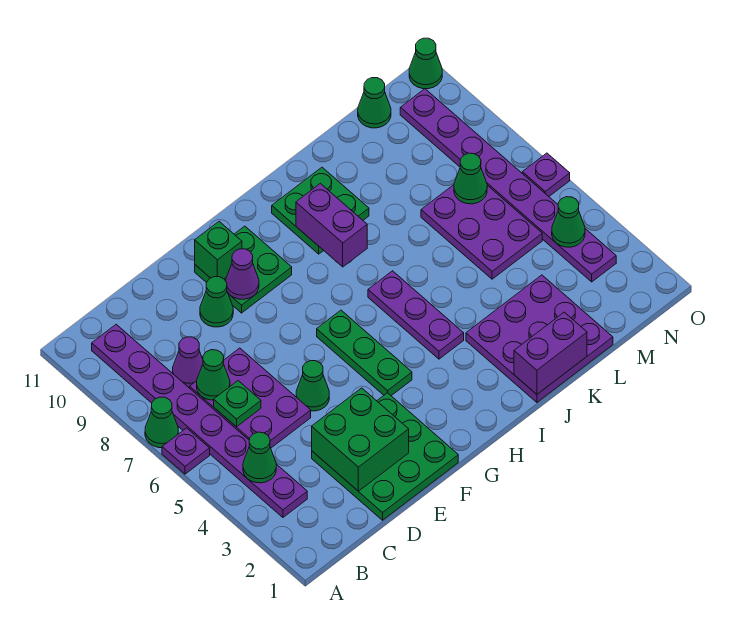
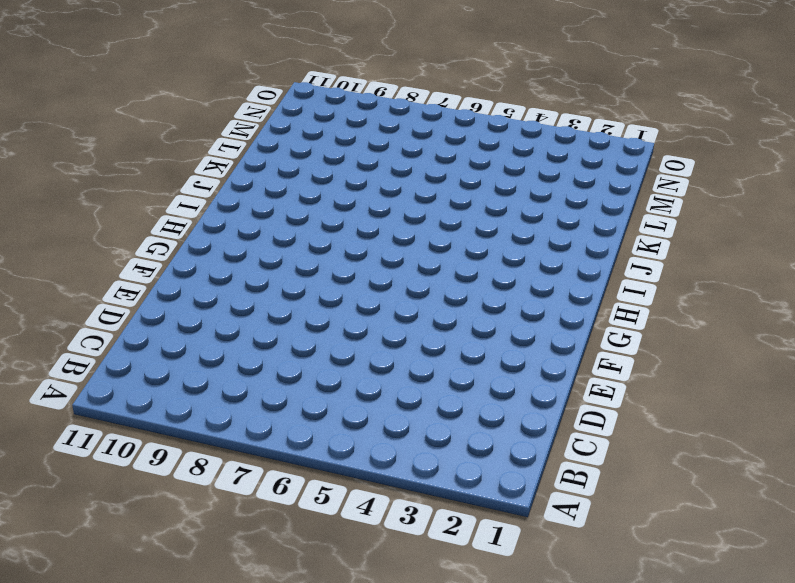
none -> purple 1x1 plate [162,428,210,474]
none -> green 1x1 cone [145,397,178,448]
none -> purple 1x8 plate [92,324,307,517]

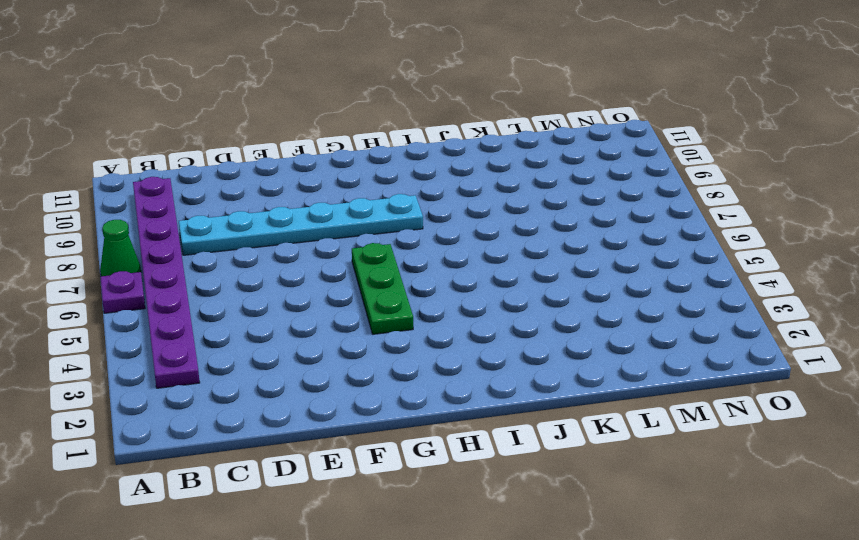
cyan 1x6 plate [179,194,423,255] -> purple 1x1 cone [173,337,203,387]
none -> purple 2x3 plate [190,348,311,448]
none -> green 3x3 plate [312,393,458,520]
none -> green 1x1 cone [296,361,329,411]

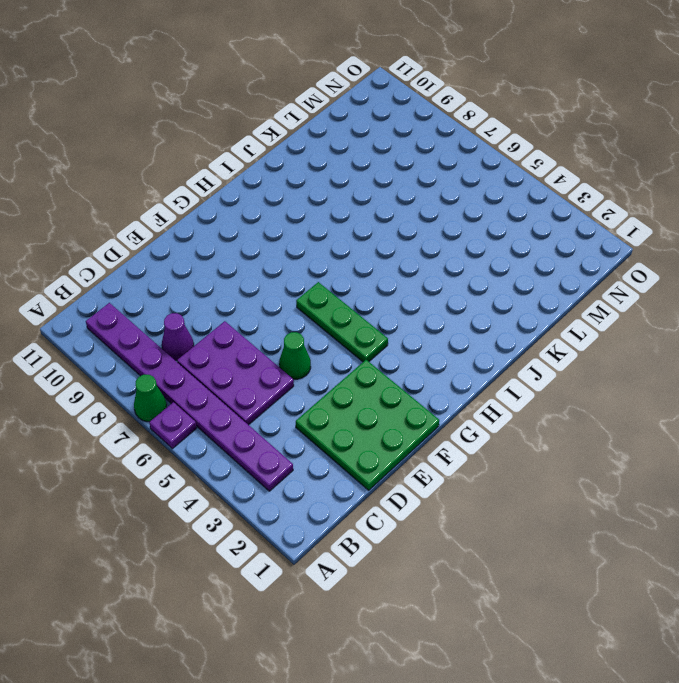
none -> green 1x1 cone [200,277,233,327]
none -> green 2x2 plate [195,226,292,313]
none -> purple 1x3 plate [368,271,464,359]

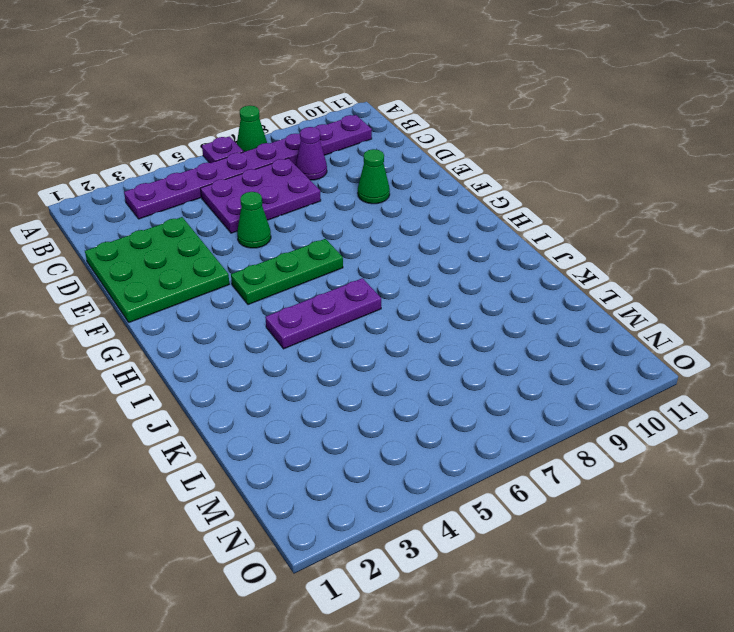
none -> green 2x2 plate [195,226,292,313]
none -> green 2x2 plate [272,167,369,254]
none -> purple 3x3 plate [466,275,613,402]

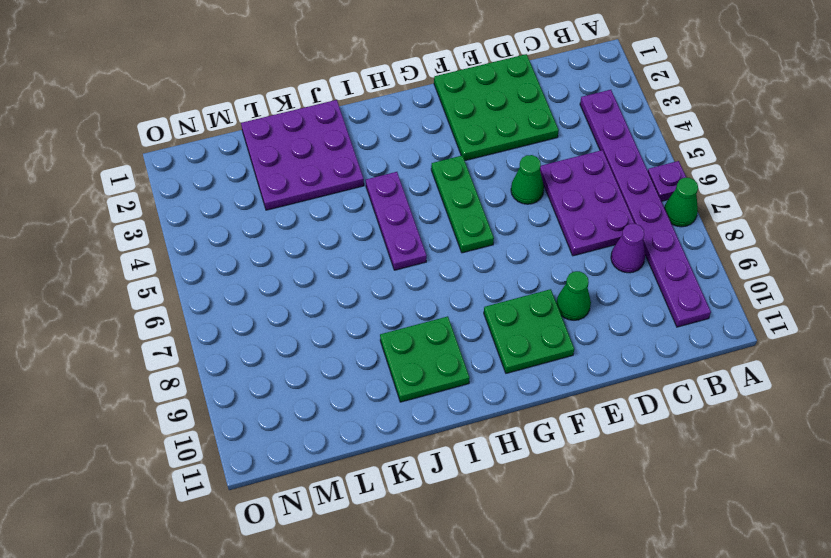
none -> purple 2x3 plate [421,185,542,279]
none -> green 1x1 cone [358,78,391,128]
none -> purple 1x8 plate [400,89,616,282]

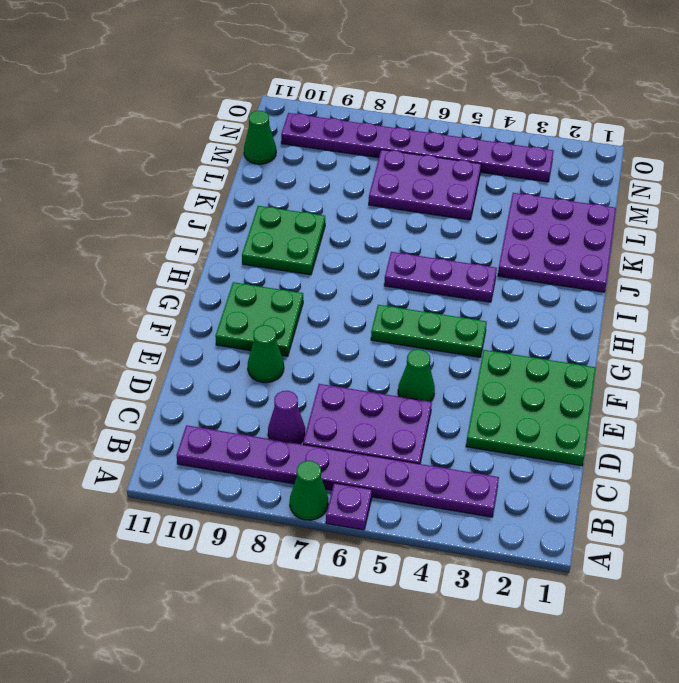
none -> purple 1x1 plate [522,153,570,196]
none -> green 1x1 cone [409,38,442,89]
none -> green 1x1 cone [243,432,276,483]

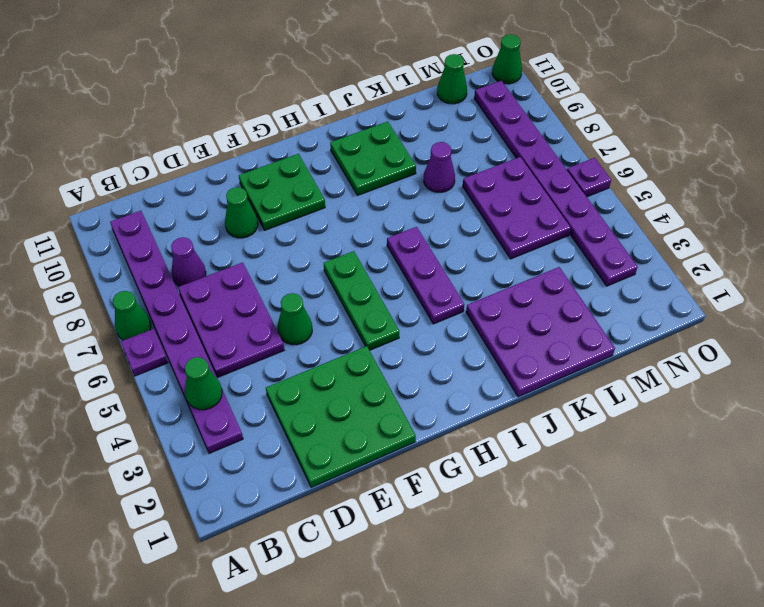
purple 1x1 cone [424,142,455,192] -> purple 1x1 cone moved to [226,249,259,299]
none -> green 1x1 plate [214,381,261,427]
none -> green 1x1 cone [197,350,230,400]
none -> green 2x2 brick [312,388,409,491]

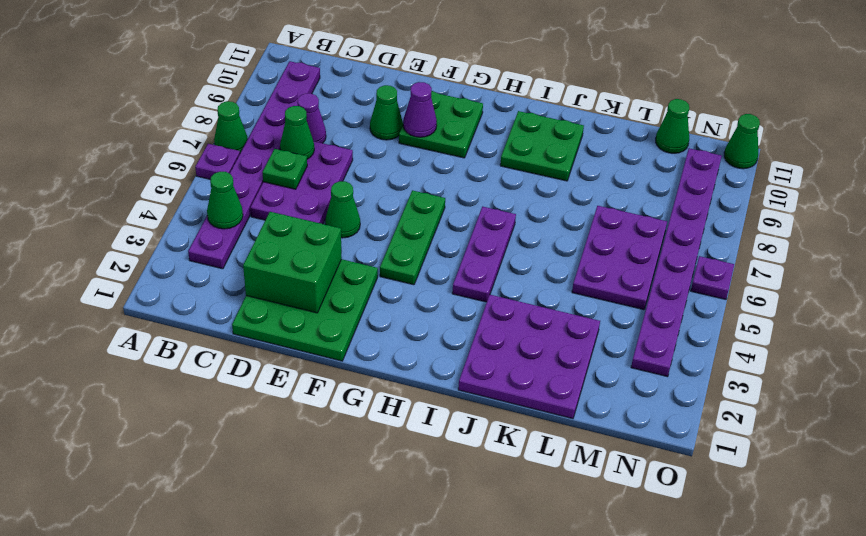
none -> green 1x1 brick [195,222,242,279]
none -> purple 1x2 brick [296,183,367,267]
none -> purple 1x2 brick [514,312,587,394]

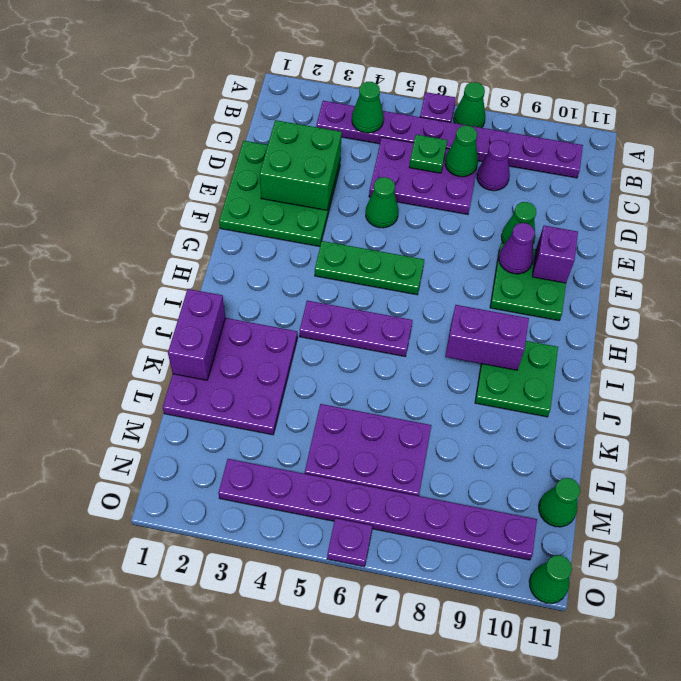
purple 1x1 brick [532,226,578,283] -> green 1x1 brick [195,222,242,279]
none -> green 1x1 cone [454,153,487,204]
none -> green 1x1 cone [552,197,585,247]

